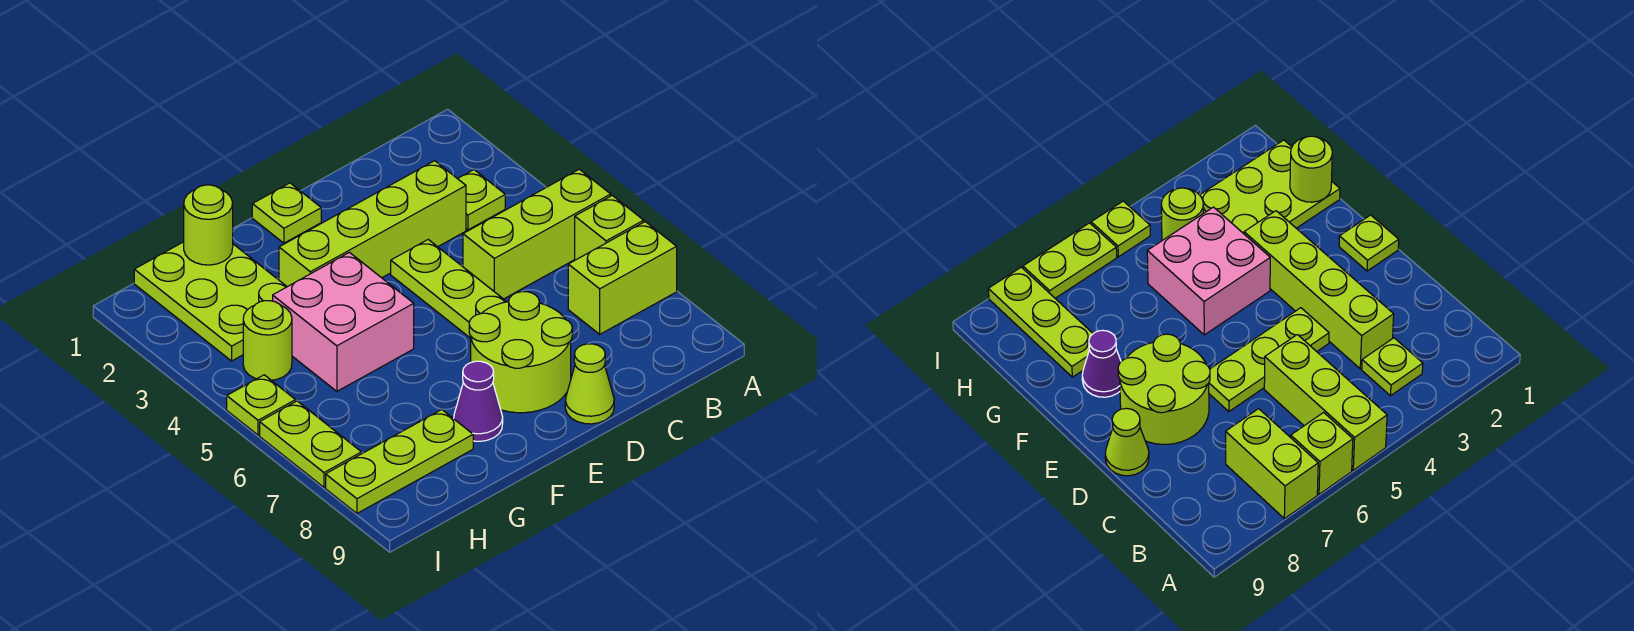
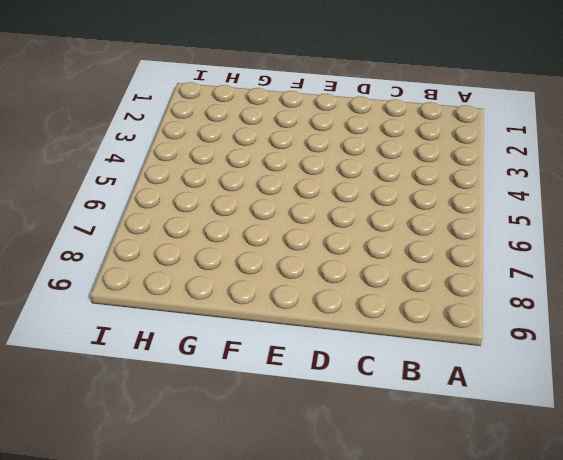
none -> lime 1x3 brick [463,169,611,299]
none -> lime 1x1 brick [575,195,644,260]
none -> lime 1x2 brick [568,222,677,334]

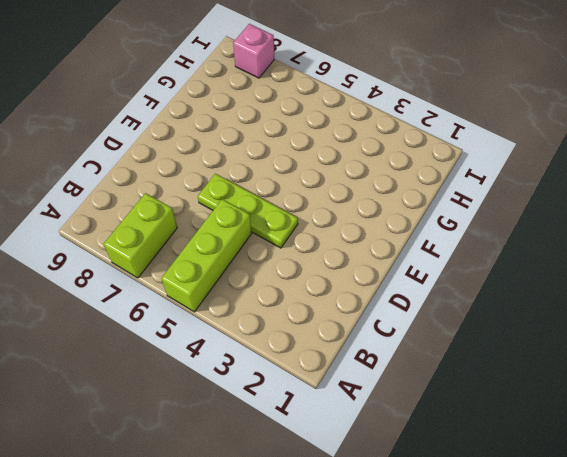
pink 1x1 brick [233,24,274,78] -> lime 1x3 plate [326,410,473,513]
none -> lime 1x1 brick [575,195,644,260]
none -> lime 1x1 plate [458,170,505,230]
none -> lime 1x4 brick [279,161,466,287]

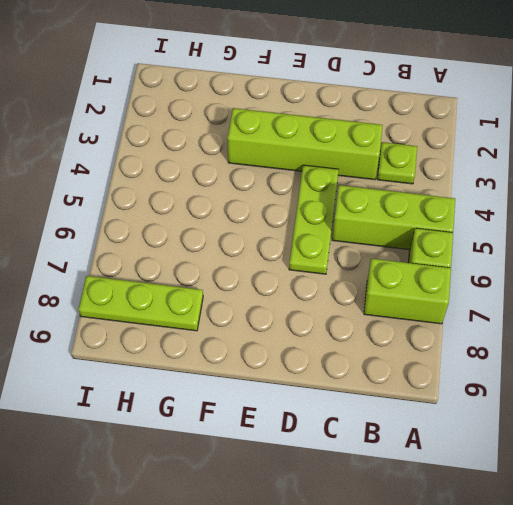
none -> lime 2x2 round brick [469,292,572,413]
none -> lime 1x1 cone [565,344,614,424]
none -> lime 1x1 plate [252,183,321,243]

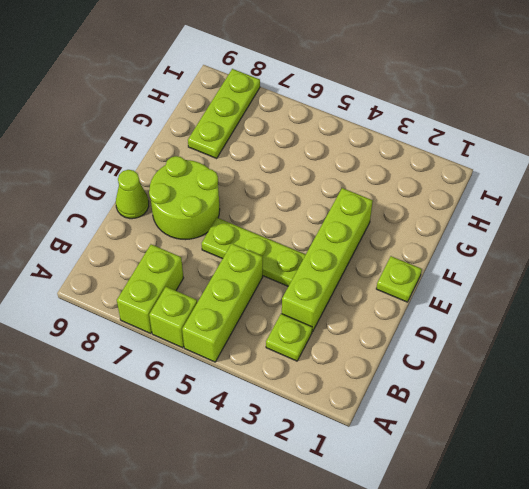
none -> pink 2x2 brick [273,252,414,391]
none -> purple 1x1 cone [454,361,503,441]
none -> lime 2x3 plate [134,242,287,361]

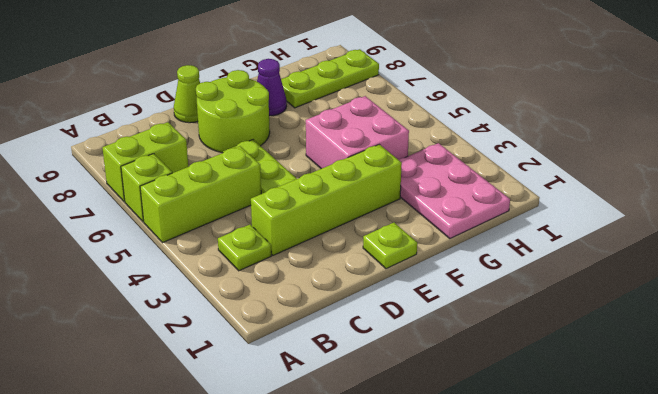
pink 2x3 plate [398,143,510,238] -> lime 2x3 plate [134,242,287,361]
none -> lime 1x1 round brick [243,301,292,380]
none -> lime 1x1 plate [227,375,296,435]
none -> lime 1x2 plate [260,401,361,487]

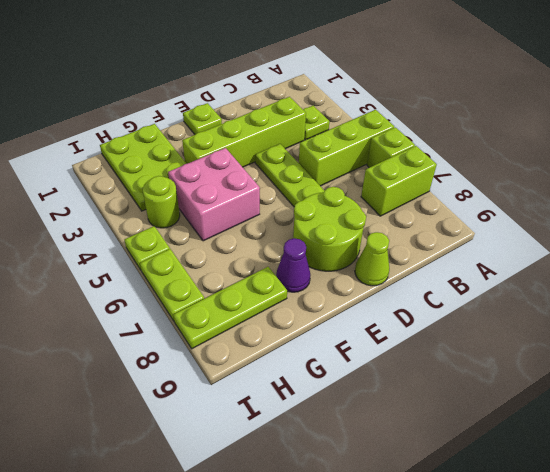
none -> lime 1x1 round brick [184,185,233,265]

